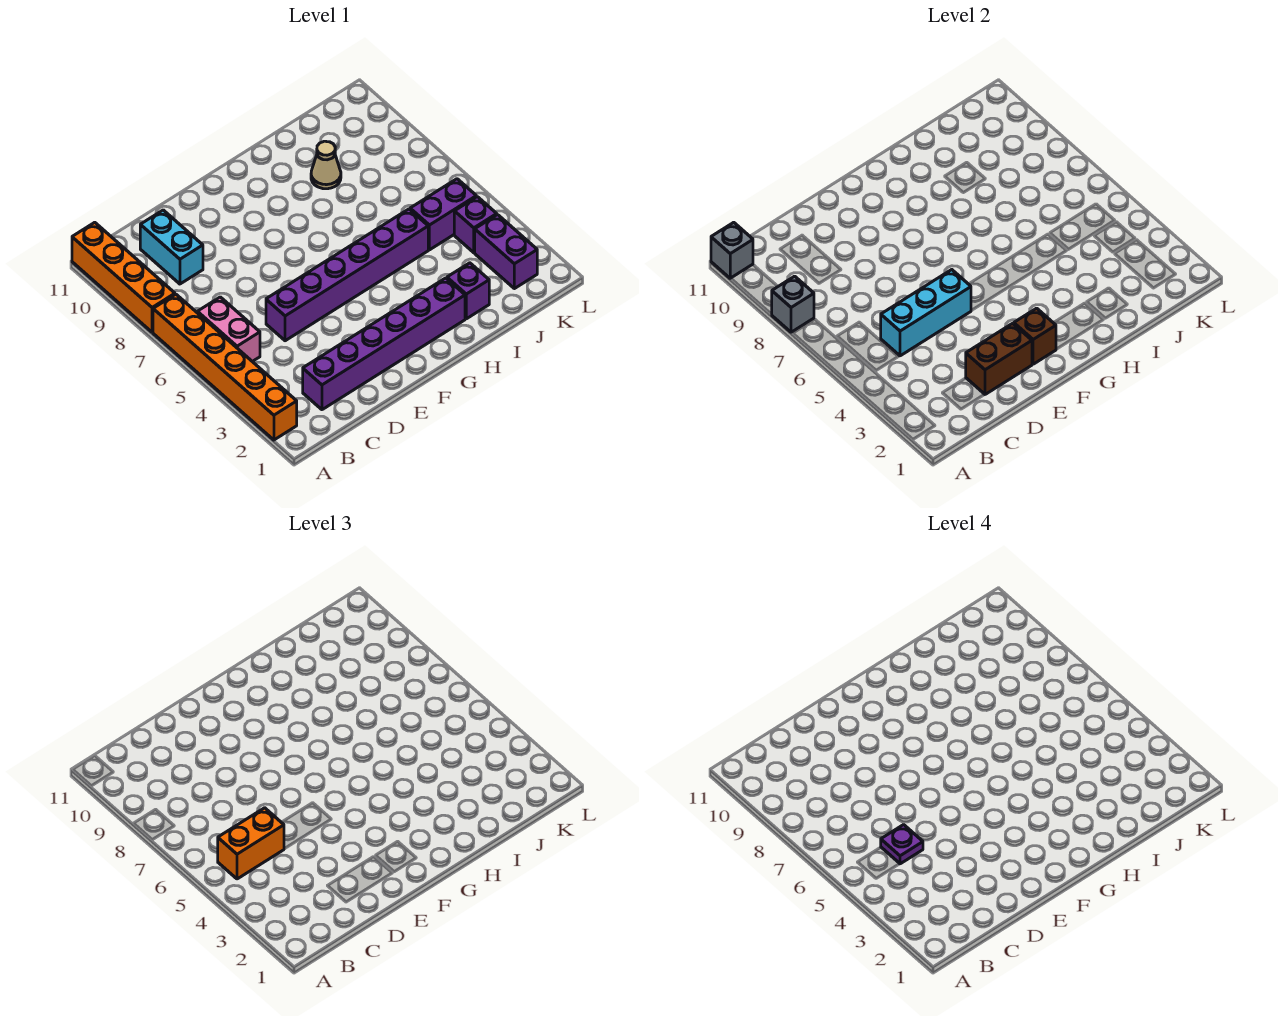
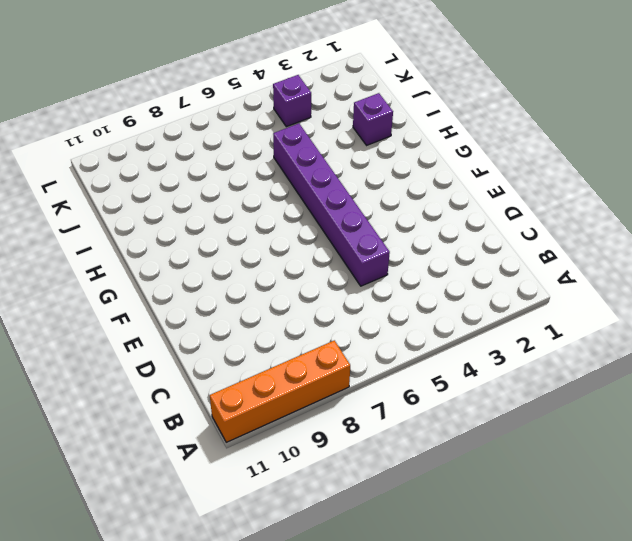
none -> orange 1x6 brick [153,294,297,440]
none -> pink 1x2 brick [197,297,260,361]
none -> purple 1x6 brick [303,278,465,410]

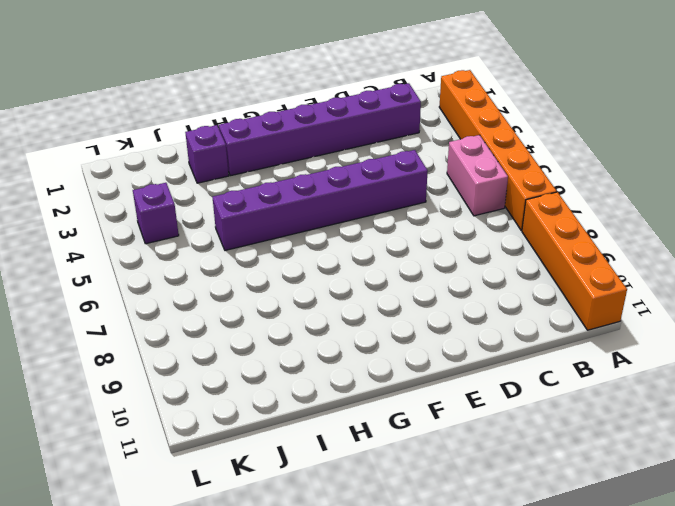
none -> cyan 1x2 brick [140,210,203,284]
none -> tan 1x1 cone [311,141,341,189]
none -> purple 1x2 brick [410,179,476,250]

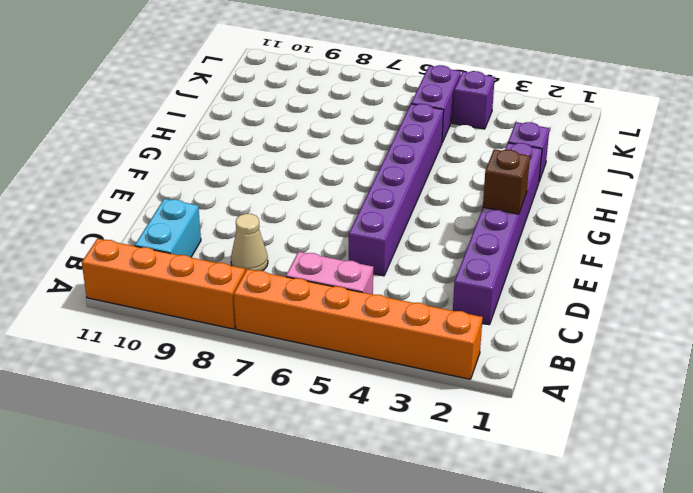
cyan 1x2 brick [135,199,201,257] -> cyan 1x2 brick turned to [140,210,203,284]
tan 1x1 cone [231,214,268,271] -> tan 1x1 cone moved to [311,141,341,189]
none -> purple 1x2 brick [475,215,537,289]
none -> grey 1x1 brick [771,276,814,332]
none -> grey 1x1 brick [711,222,753,278]

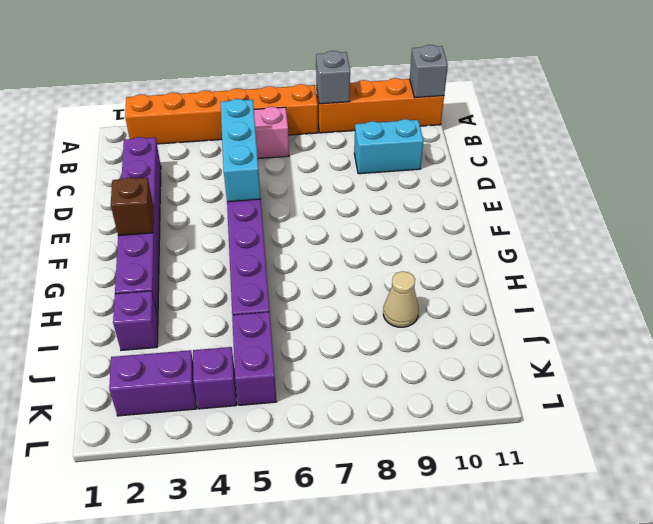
none -> brown 1x2 brick [966,323,1032,394]
none -> orange 1x2 brick [218,808,284,879]
none -> purple 1x1 plate [881,825,923,864]

